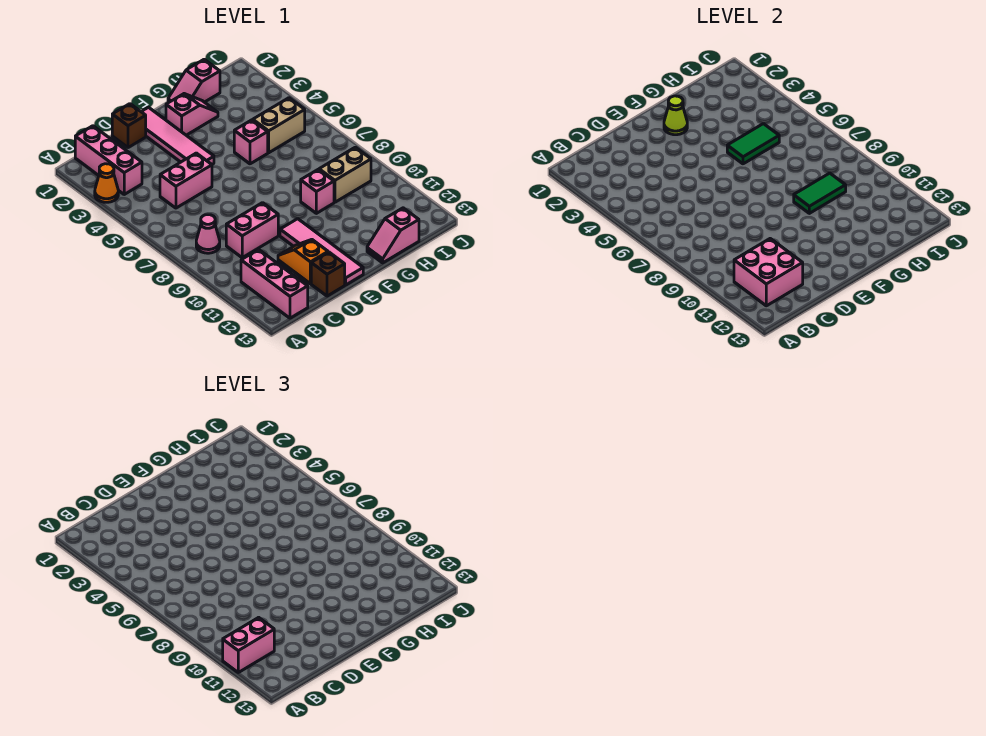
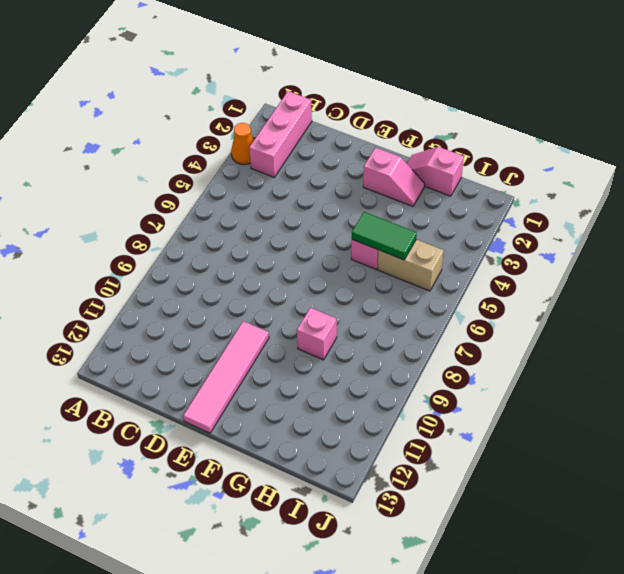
none -> pink 1x1 cone [196,215,220,253]
none -> pink 1x3 brick [241,249,308,318]
none -> pink 1x2 brick [160,153,212,208]

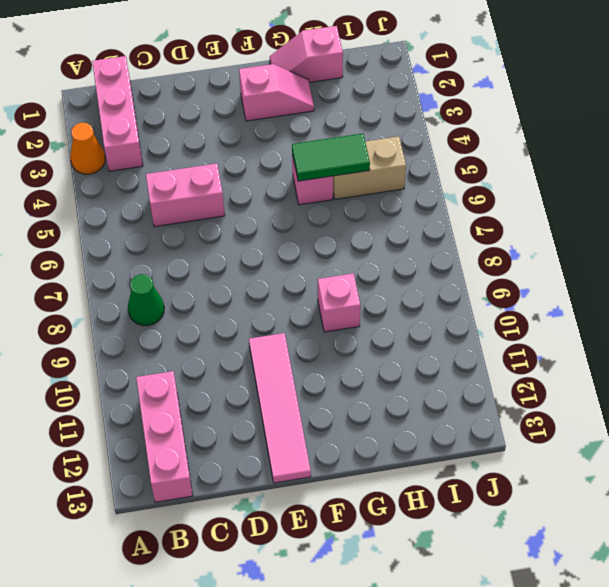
green 1x1 cone [128,274,164,326] -> pink 1x1 cone [196,215,220,253]
none -> pink 1x2 brick [226,203,278,258]
none -> brown 1x1 brick [112,104,146,148]
none -> orange 1x2 slope [278,239,328,284]

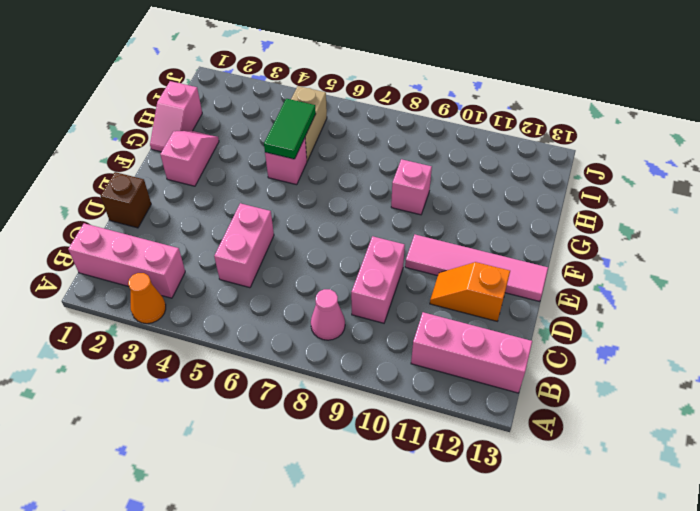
none -> brown 1x1 brick [311,252,345,296]
none -> pink 1x4 tile [141,107,214,164]
none -> pink 1x2 slope [367,208,419,263]

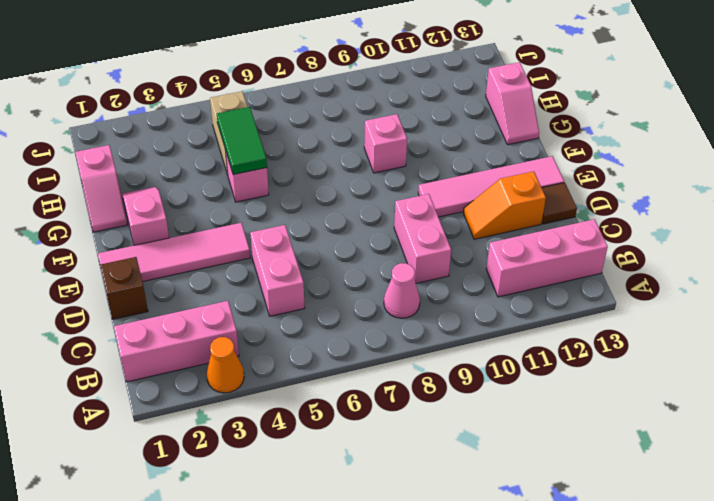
brown 1x1 tile [542,183,577,224] -> brown 1x1 brick [311,252,345,296]
none -> tan 1x2 brick [319,147,371,202]
none -> pink 2x2 brick [734,239,803,306]
none -> lime 1x1 cone [664,96,687,135]

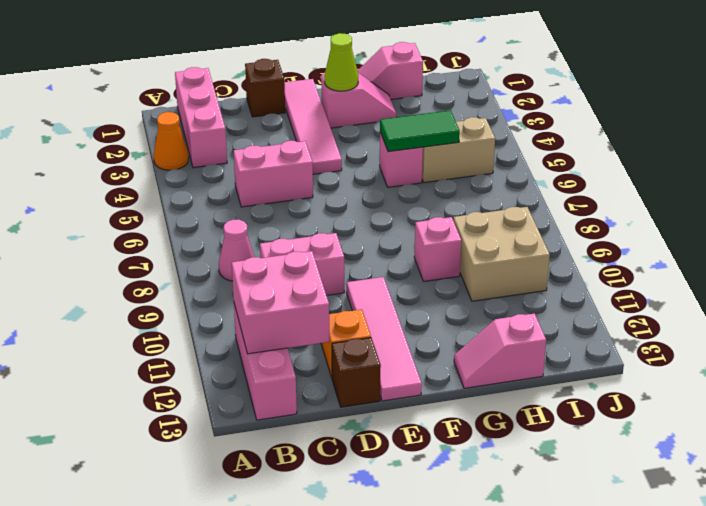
tan 2x2 brick [453,207,550,301] -> tan 1x2 brick [319,147,371,202]
none -> green 1x2 tile [794,173,846,213]
none -> pink 1x2 brick [223,617,274,672]

